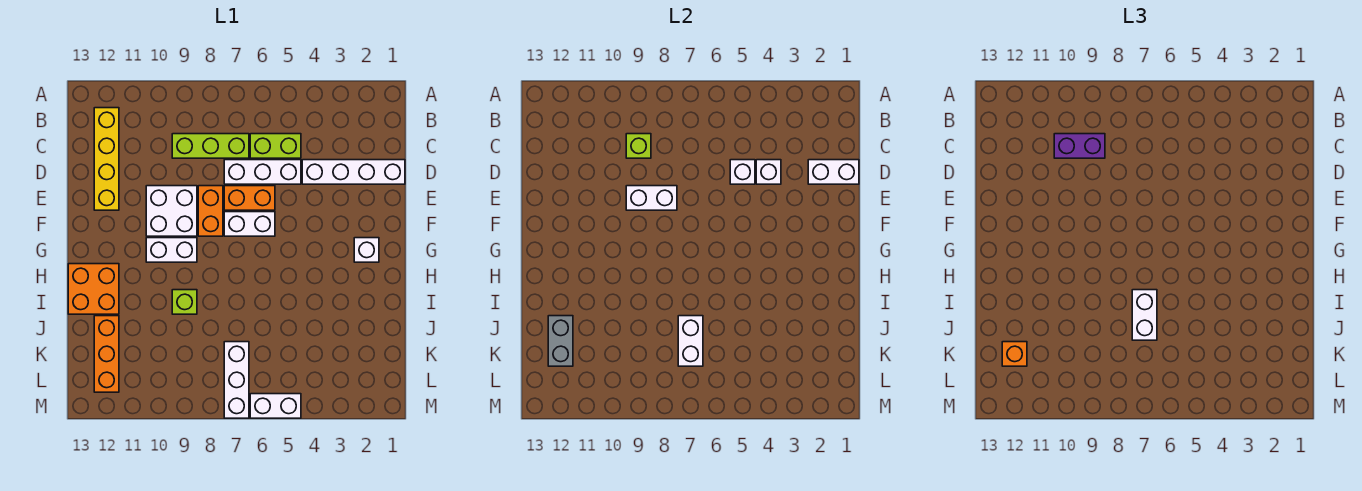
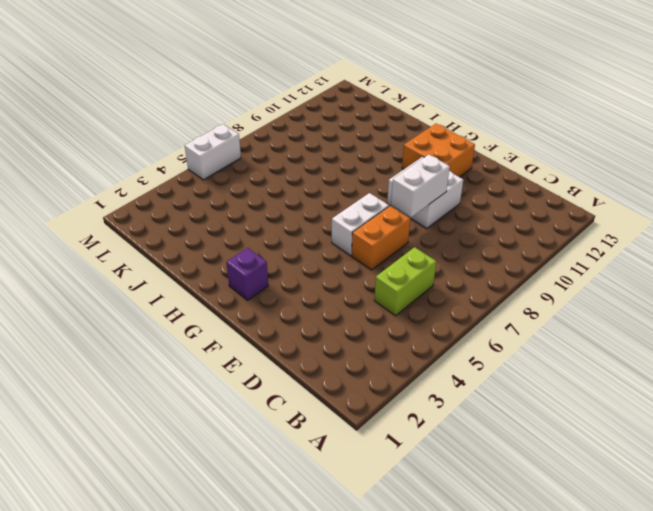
orange 2x2 brick [402,124,475,177] -> orange 2x2 brick moved to [68,264,119,314]
purple 1x1 brick [226,248,268,300] -> white 1x1 brick [354,238,379,262]
none -> yellow 1x4 brick [94,108,119,210]
none -> lime 1x3 brick [172,134,249,158]
none -> white 1x4 brick [302,160,405,184]

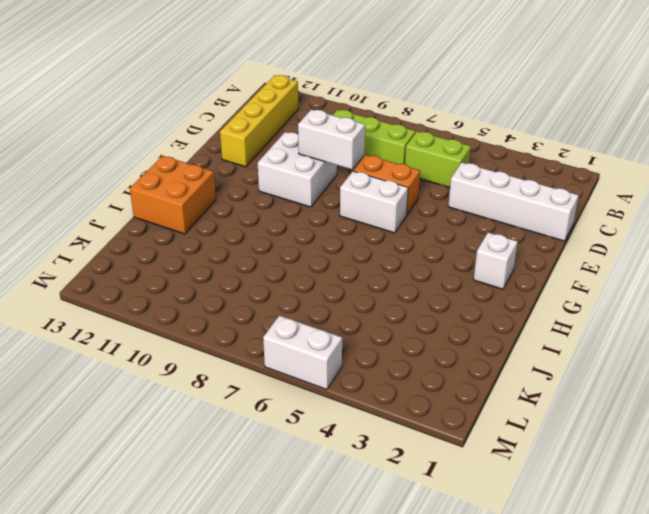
none -> white 1x3 brick [224,160,301,184]
none -> orange 1x2 brick [198,186,223,236]
none -> white 1x2 brick [146,238,197,262]

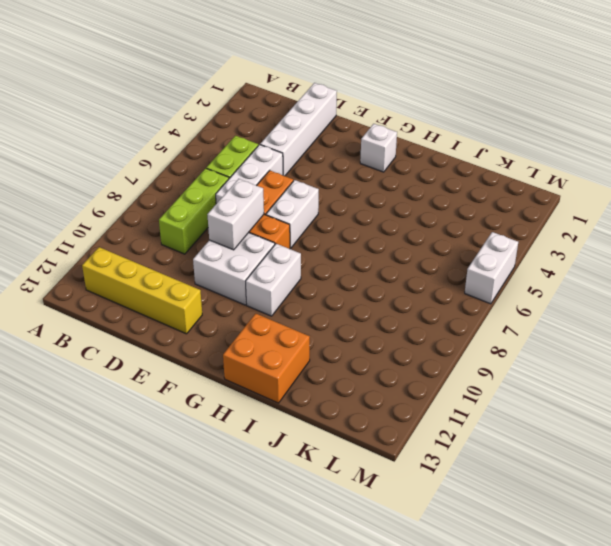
none -> lime 1x1 brick [172,290,197,314]
none -> orange 1x3 brick [94,316,119,392]
none -> white 1x3 brick [224,342,249,418]

